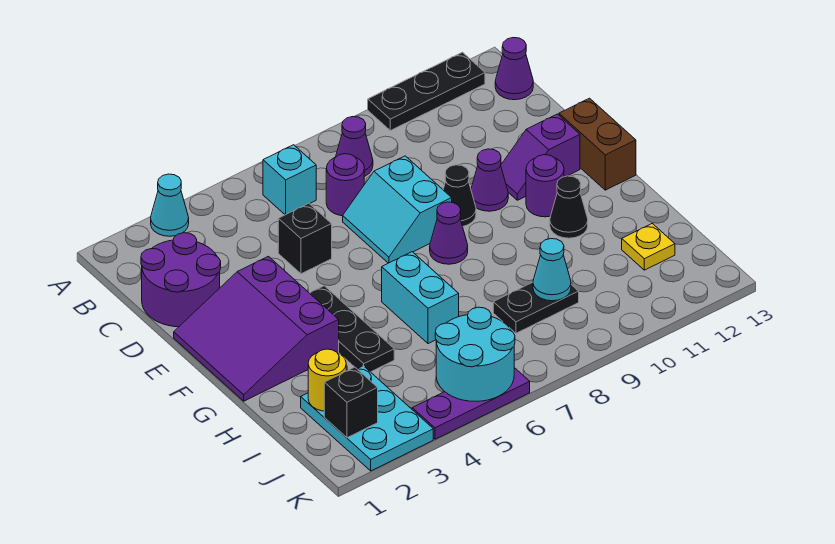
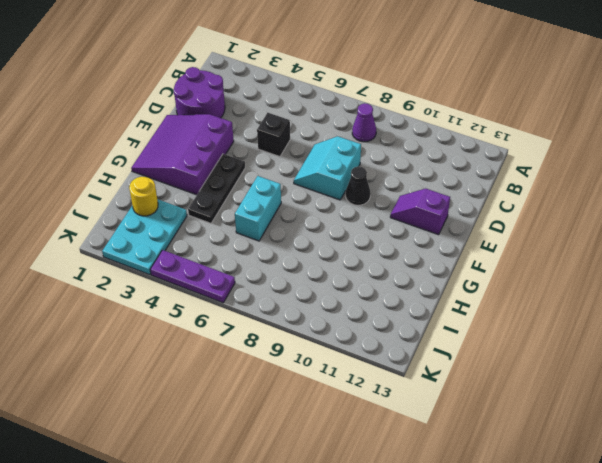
none -> cyan 1x1 cone [151,174,189,236]
none -> black 1x3 plate [368,52,485,131]
none -> cyan 1x1 brick [263,145,316,215]

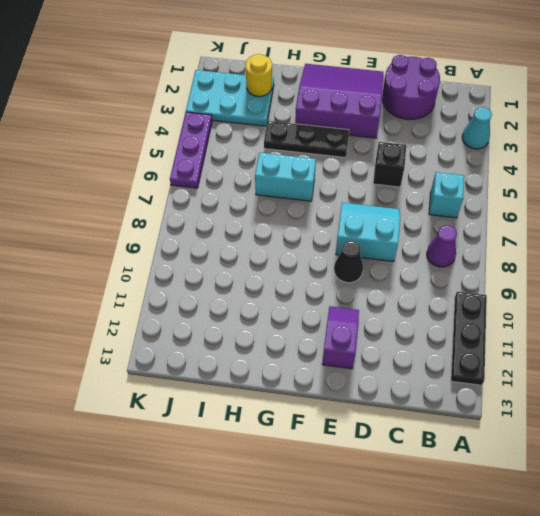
none -> purple 1x1 cone [495,38,533,100]
none -> purple 1x1 round brick [326,154,364,216]
none -> purple 1x1 cone [471,149,508,211]

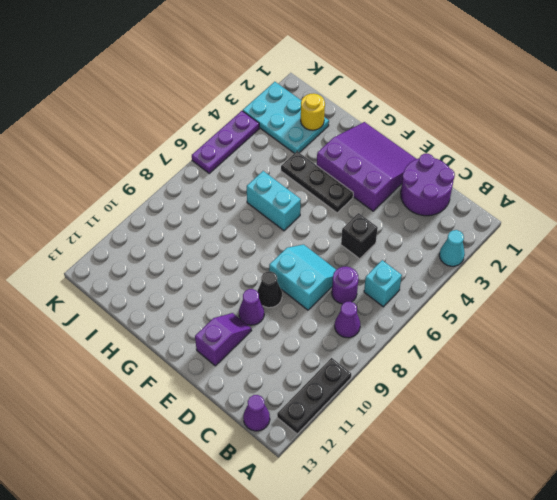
none -> brown 1x2 brick [559,98,636,190]
none -> purple 1x1 cone [430,202,468,264]
none -> purple 1x1 round brick [526,155,564,217]

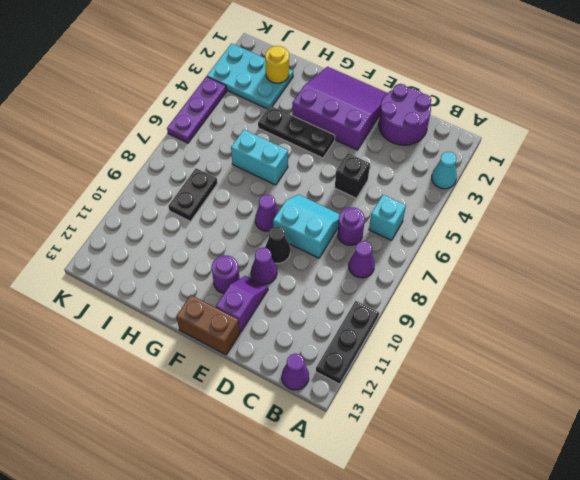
none -> black 1x1 cone [550,176,588,238]
none -> yellow 1x1 plate [622,224,675,270]
none -> cyan 1x1 cone [533,239,571,301]

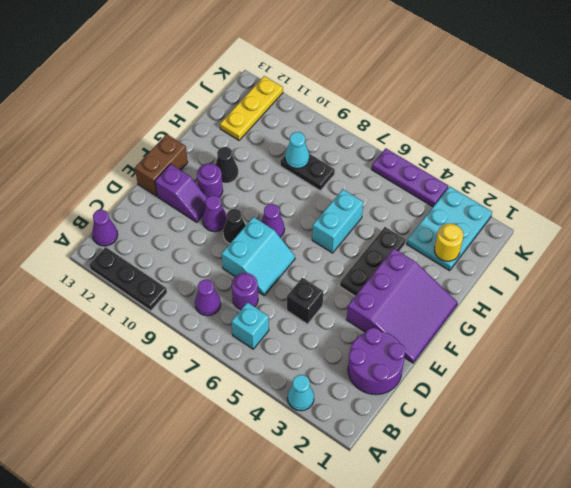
yellow 1x3 plate [220,76,283,140] -> yellow 1x1 plate [622,224,675,270]
none -> black 1x1 brick [324,367,378,438]
none -> cyan 2x2 round brick [435,307,515,401]

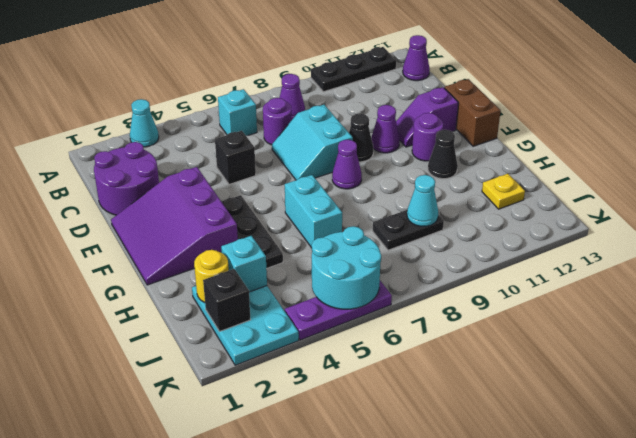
cyan 1x1 brick [221,236,267,292] -> none

